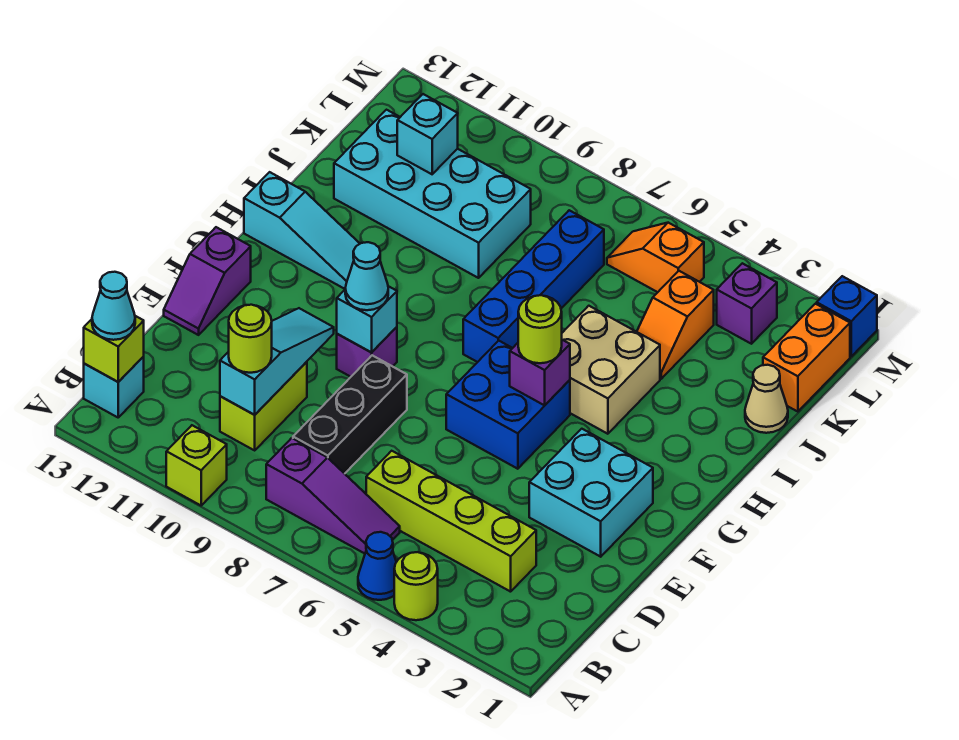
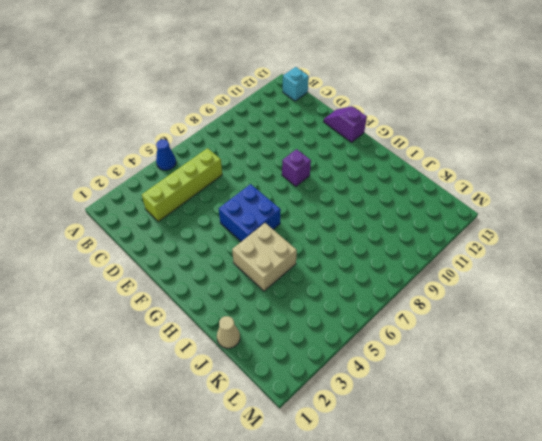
none -> lime 1x1 round brick [394,552,438,620]
none -> lime 1x1 brick [166,425,227,505]
none -> purple 1x3 slope [266,438,400,554]
none -> black 1x3 brick [293,355,407,474]

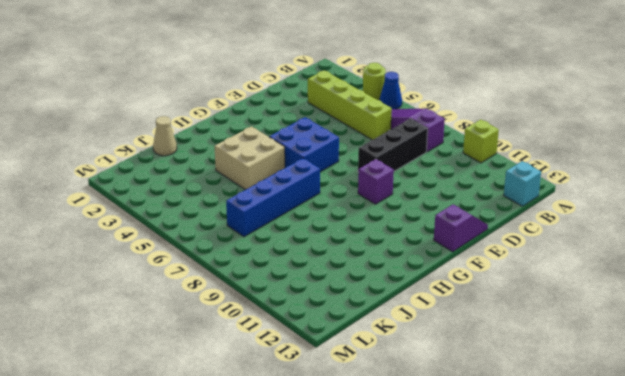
none -> lime 1x2 brick [220,362,307,450]
none -> cyan 2x2 brick [529,429,653,557]
none -> cyan 1x3 slope [244,172,360,289]
none -> orange 1x2 slope [637,271,714,379]

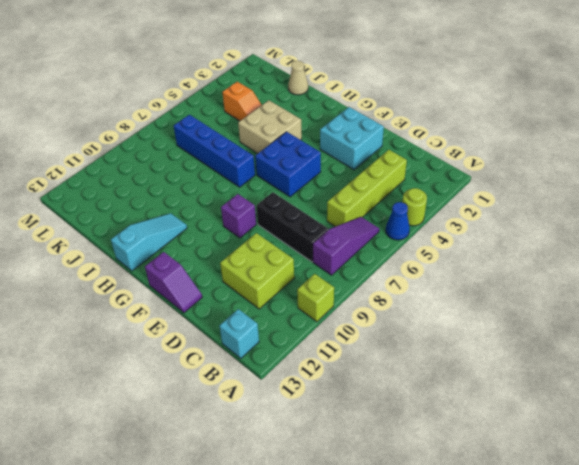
lime 2x2 brick [220,233,294,309] -> lime 1x2 brick [220,362,307,450]
none -> cyan 2x4 brick [334,110,531,278]
none -> orange 1x2 brick [763,304,850,412]
none -> purple 1x1 brick [717,263,777,344]
none -> orange 1x2 slope [607,223,704,292]

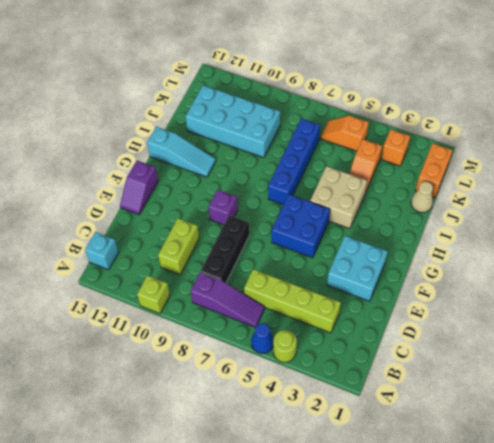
orange 1x1 brick [381,130,410,166] -> purple 1x1 brick [717,263,777,344]
none -> blue 1x1 brick [817,276,877,356]
none -> lime 1x1 brick [84,316,144,382]
none -> cyan 1x3 slope [220,308,334,415]
none -> cyan 1x1 brick [337,286,397,353]

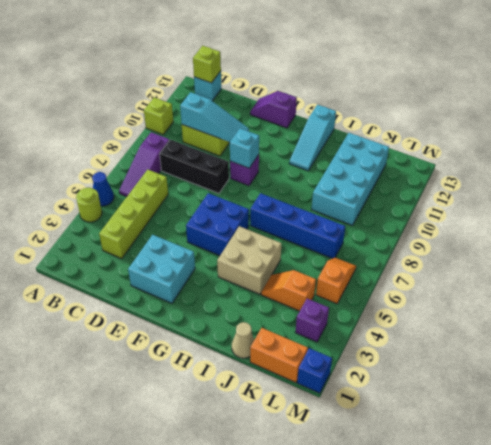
none -> purple 1x1 brick [510,340,570,405]
none -> cyan 1x1 brick [397,94,458,174]
none -> cyan 1x1 cone [92,272,135,340]
none -> lime 1x1 round brick [229,305,272,373]

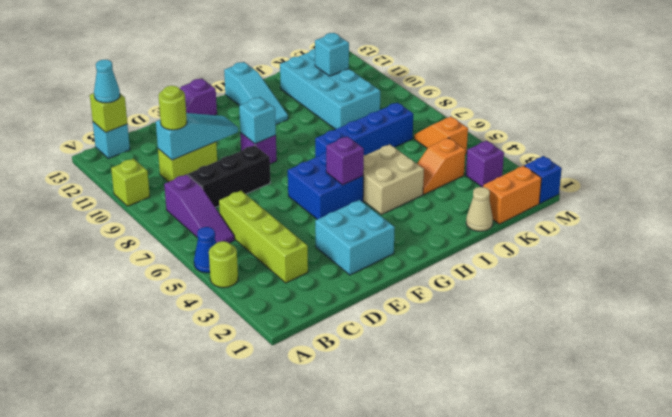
none -> cyan 1x1 cone [345,242,388,310]
none -> lime 1x1 round brick [518,295,562,363]

